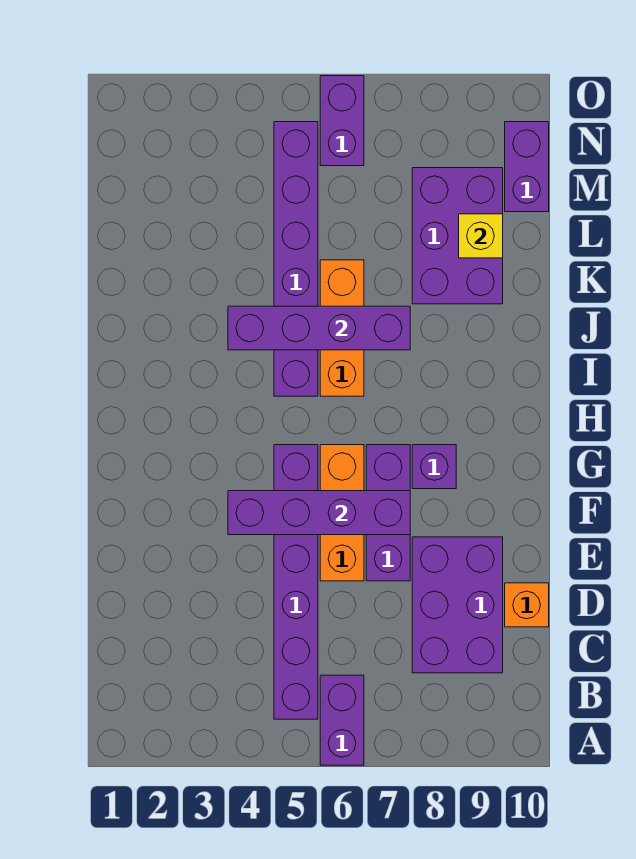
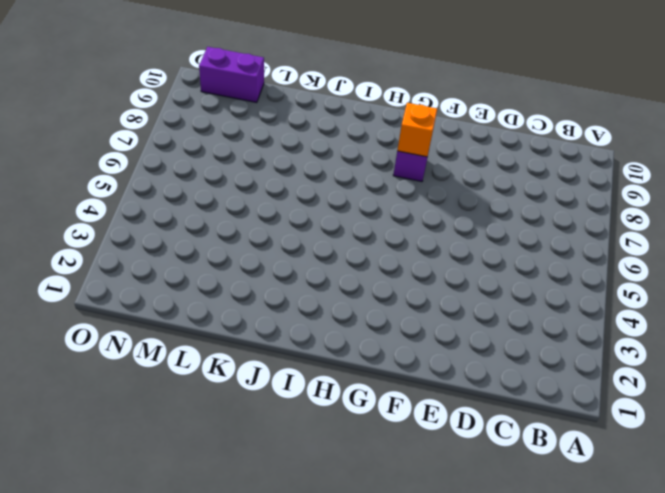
orange 1x1 brick [397,103,437,157] -> orange 1x1 brick moved to [505,583,549,627]
none -> purple 1x2 brick [320,675,364,765]
none -> purple 1x6 brick [274,445,318,719]
none -> purple 2x3 brick [412,537,503,673]

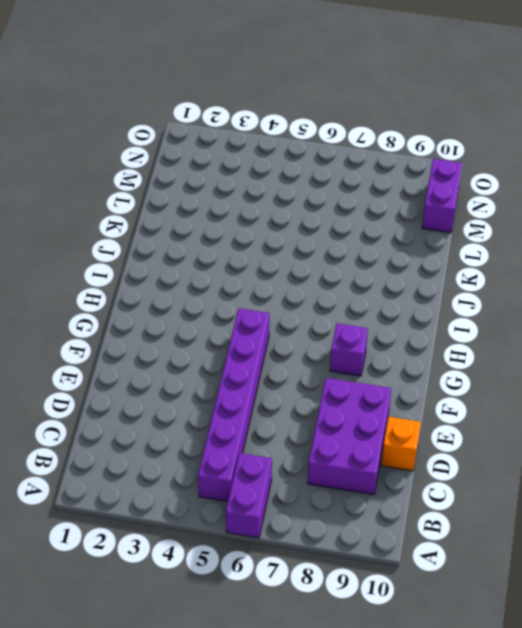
none -> orange 1x3 brick [320,445,364,581]
none -> purple 1x3 brick [366,445,410,581]
none -> purple 1x6 brick [274,122,318,396]

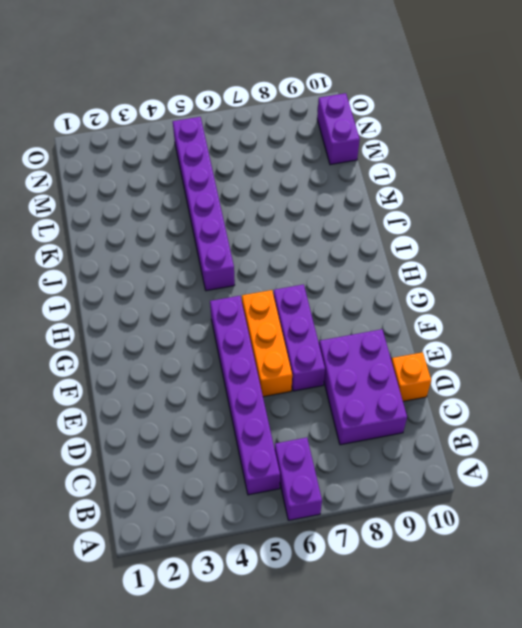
none -> purple 1x1 brick [412,445,456,489]
none -> orange 1x3 brick [320,260,364,396]
none -> purple 2x3 brick [412,168,503,304]

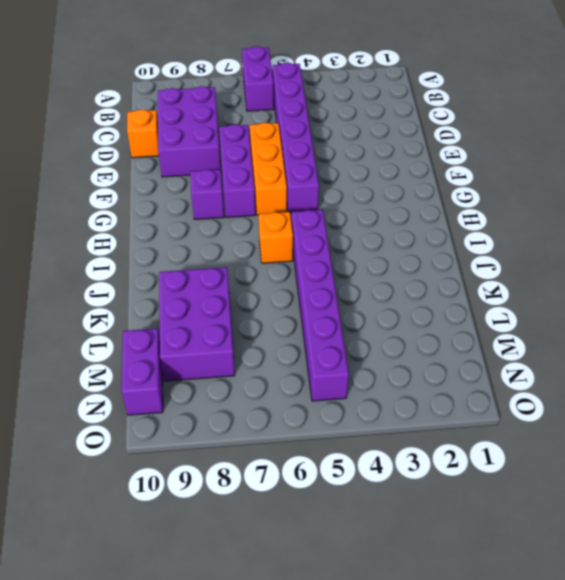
orange 1x1 brick [259,212,293,263] -> orange 1x3 brick [320,260,364,396]
none -> purple 1x2 brick [320,76,364,166]
none -> purple 1x4 brick [228,491,410,535]
none -> purple 1x4 brick [228,306,410,350]

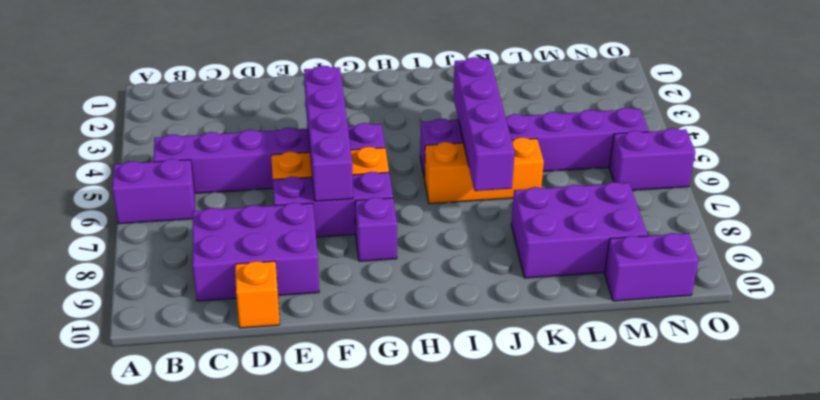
none -> yellow 1x1 brick [459,214,503,258]

